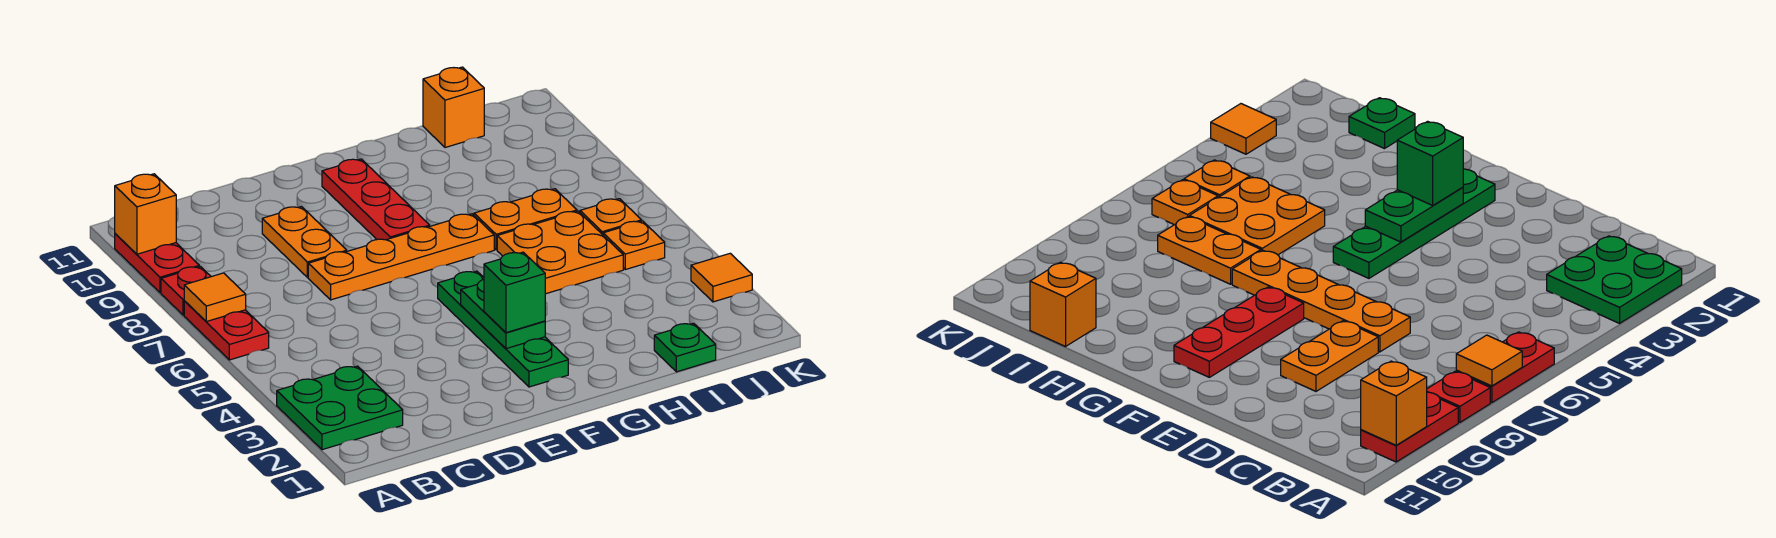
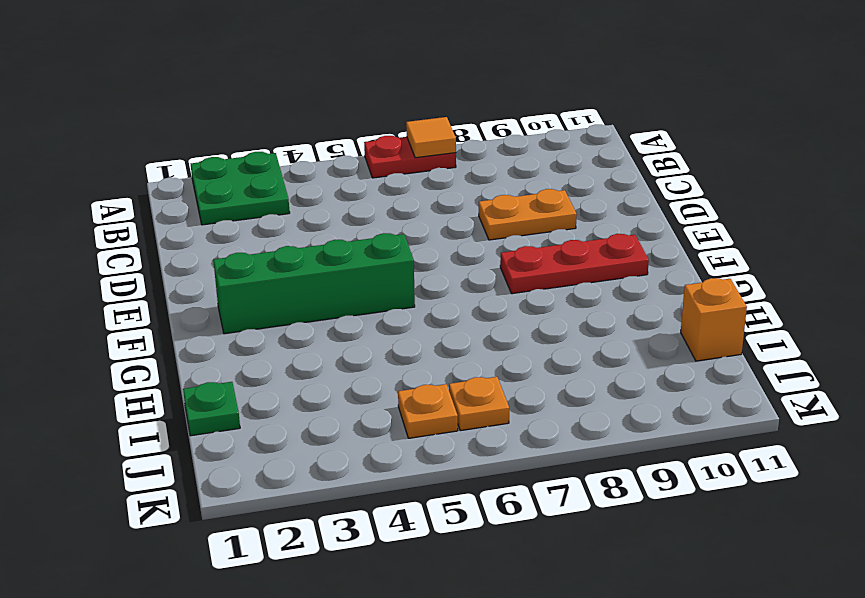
green 1x4 brick [213,233,415,334] -> green 1x4 plate [438,271,568,387]
none -> red 1x1 plate [161,267,211,315]
none -> red 1x2 plate [115,234,199,293]
none -> orange 1x4 plate [308,214,494,300]

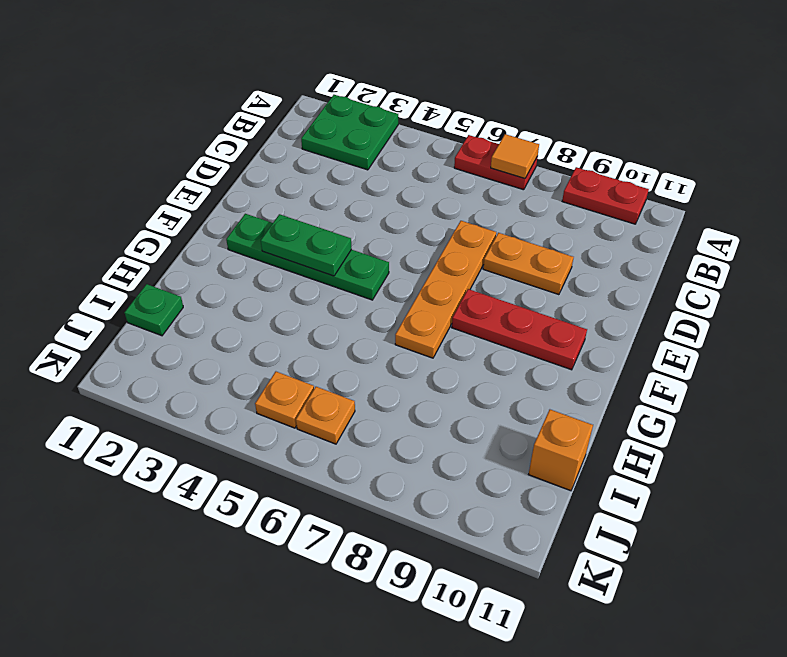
none -> red 1x1 plate [161,267,211,315]
none -> orange 2x2 plate [497,211,623,294]
none -> orange 1x2 plate [474,189,577,250]

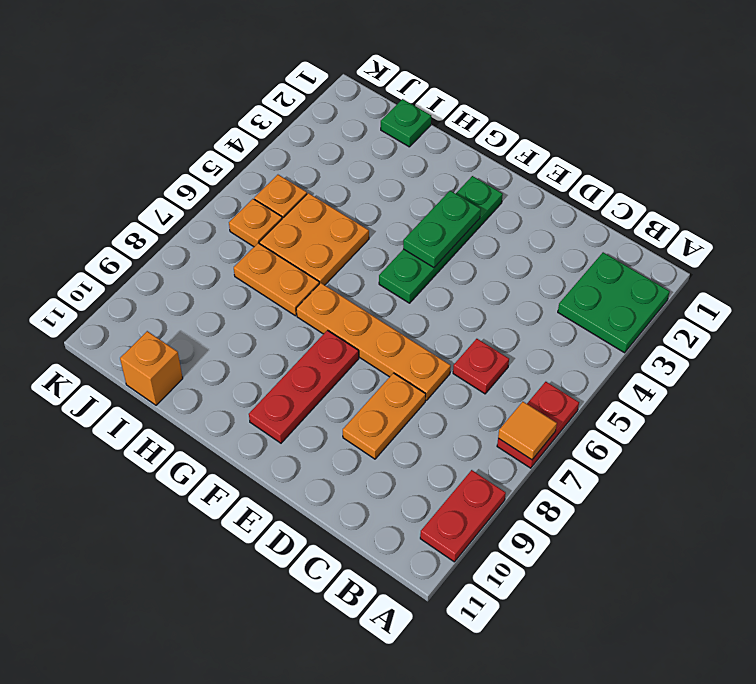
red 1x1 plate [453,339,509,394] -> red 1x1 plate moved to [161,267,211,315]
none -> orange 1x1 tile [691,253,752,302]
none -> orange 1x1 brick [115,174,176,254]
none -> green 1x1 brick [484,252,545,333]

